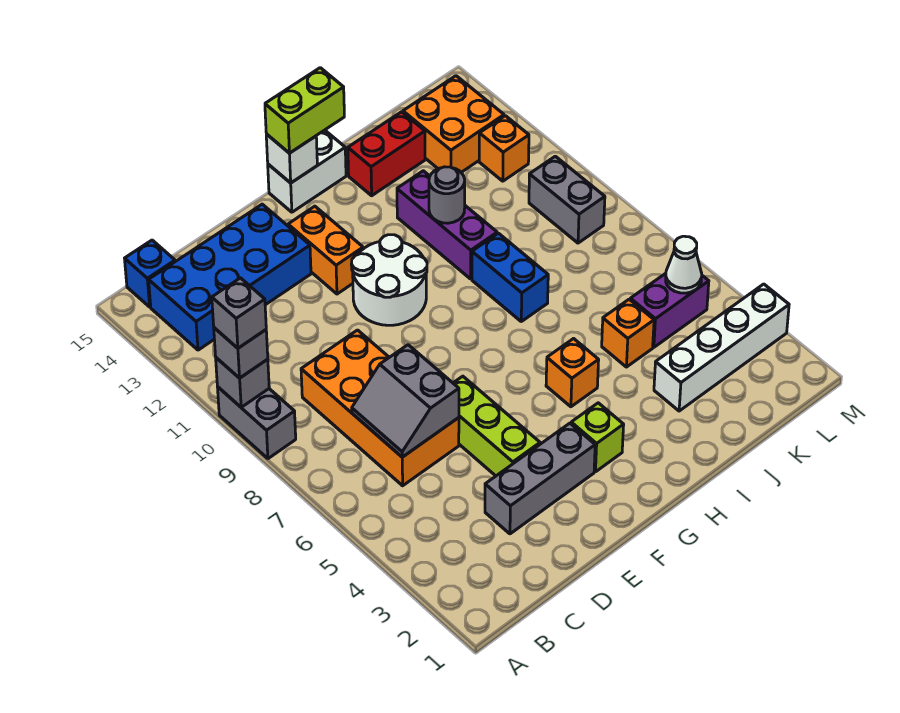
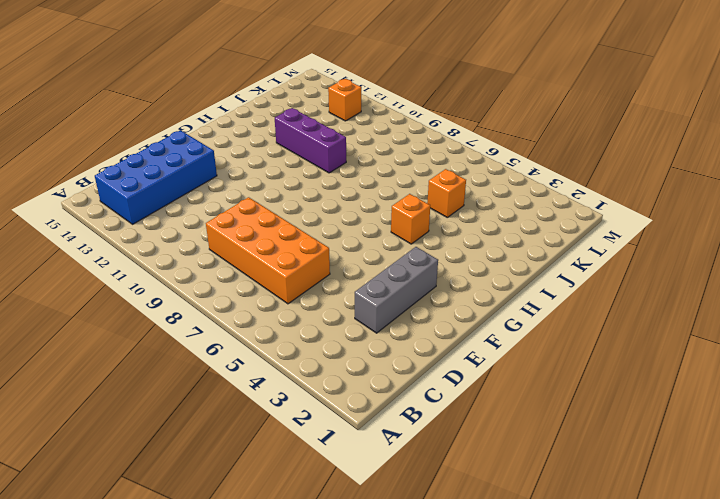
none -> grey 1x2 brick [218,387,296,459]
none -> blue 1x1 brick [125,240,175,307]
none -> lime 1x3 brick [453,376,540,476]

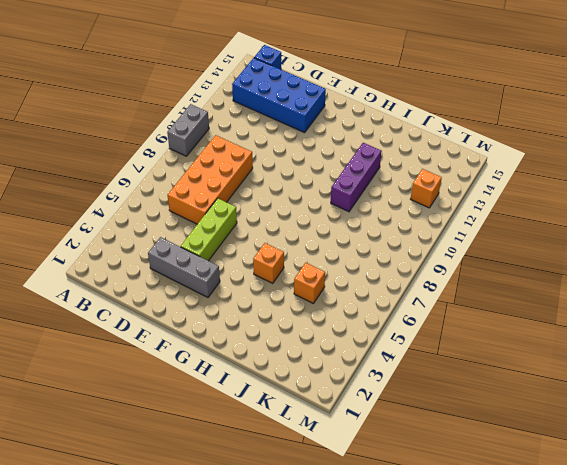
none -> white 2x2 round brick [351,235,427,325]
none -> orange 1x2 brick [288,206,363,294]
none -> lime 1x1 brick [571,403,624,472]

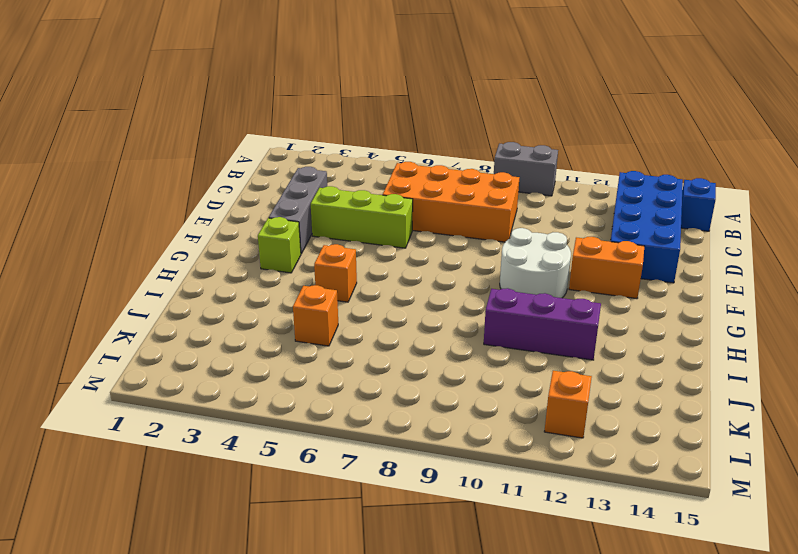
none -> white 1x2 brick [268,130,346,212]
none -> blue 1x2 brick [472,233,548,321]
none -> red 1x2 brick [348,112,425,196]

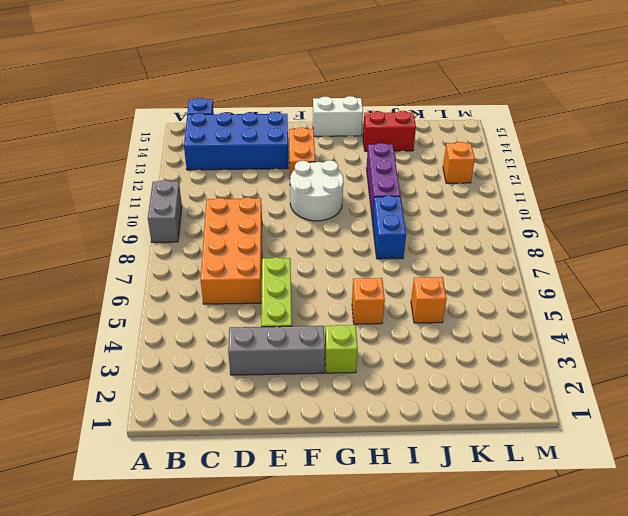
none -> white 1x4 brick [654,284,789,411]
none -> purple 1x2 brick [630,273,709,347]
none -> orange 2x2 brick [403,76,504,172]

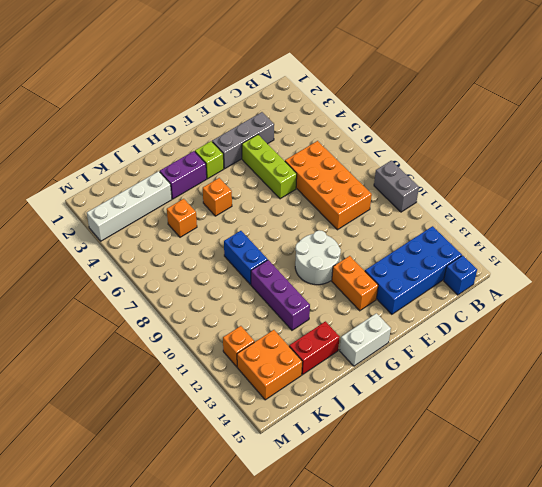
purple 1x2 brick [160,151,207,199] -> purple 1x2 brick moved to [630,273,709,347]
none -> grey 1x2 brick [529,156,605,243]
none -> grey 1x1 brick [216,358,269,407]
none -> grey 2x2 slope [352,345,459,457]

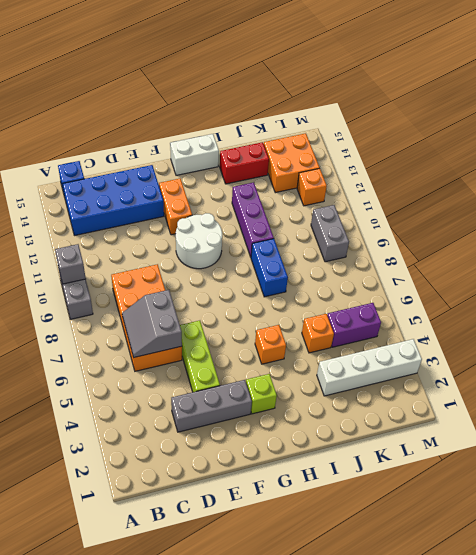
none -> white 1x1 brick [266,134,317,183]
none -> grey 1x1 round brick [429,167,465,223]
none -> white 1x1 cone [666,236,702,293]

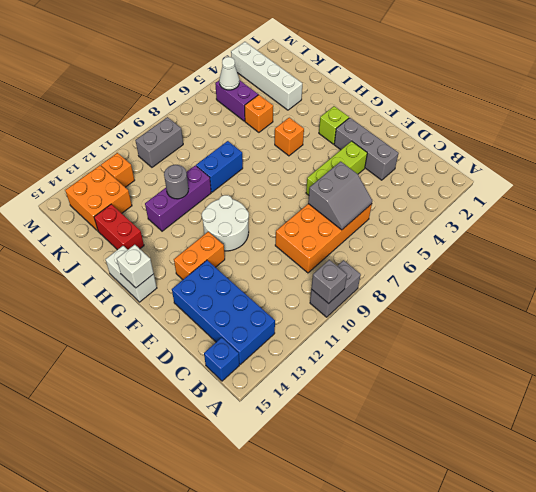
none -> grey 1x1 brick [214,328,268,378]
none -> lime 1x2 brick [265,68,344,153]
none -> grey 1x1 brick [212,278,266,348]

